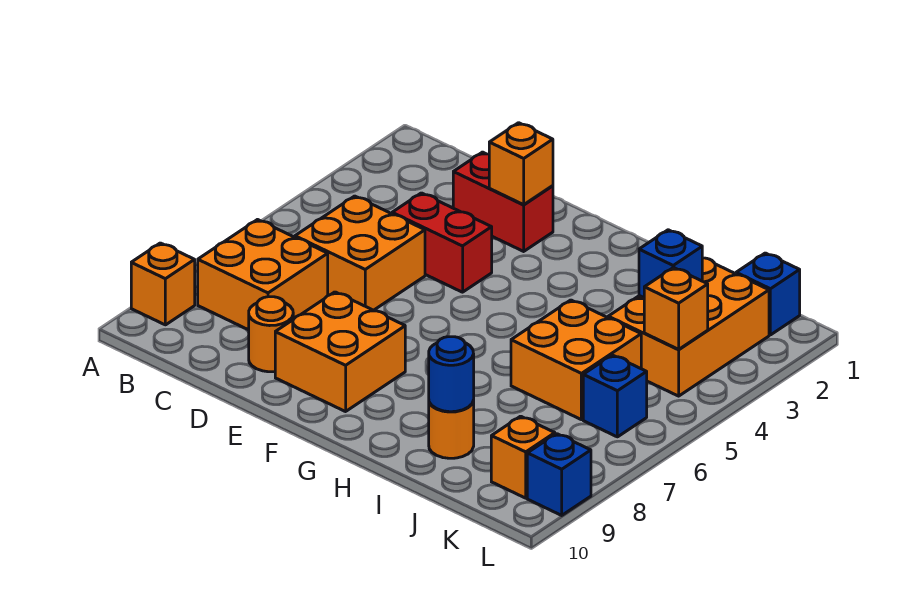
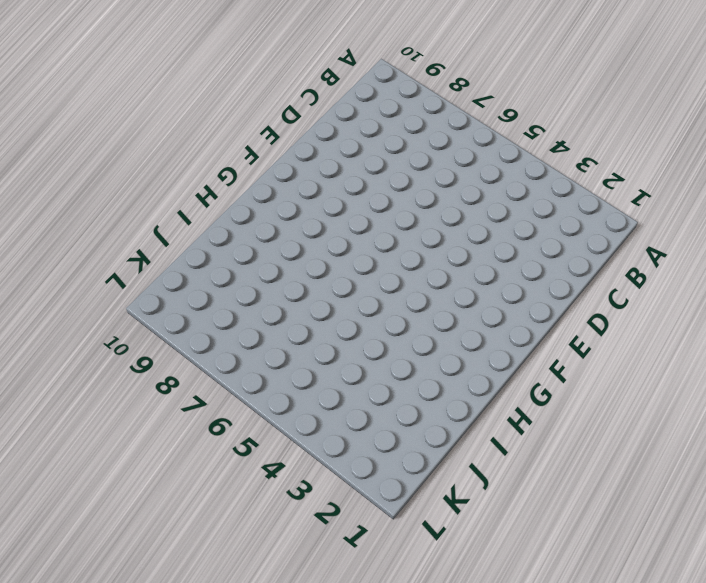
none -> orange 1x1 brick [131,243,195,325]
none -> orange 2x2 brick [198,220,328,330]
none -> orange 2x2 brick [295,196,425,310]

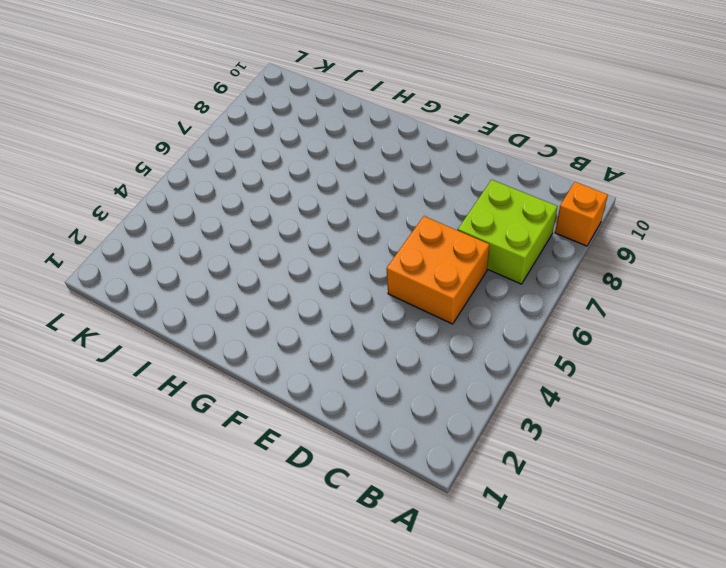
lime 2x2 brick [458,180,558,284] -> orange 2x2 brick [198,220,328,330]
none -> red 1x2 brick [453,152,553,251]
none -> red 1x2 brick [392,193,492,292]
none -> orange 1x1 round brick [249,297,293,372]

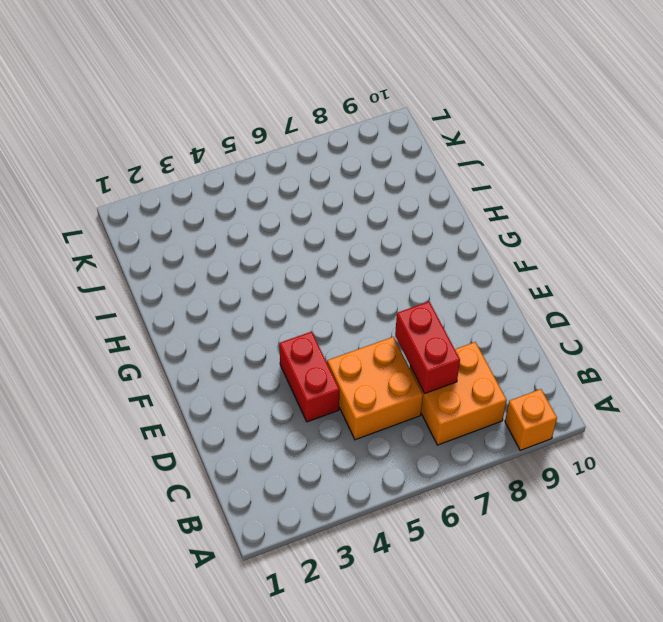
red 1x2 brick [395,302,460,393] -> red 1x2 brick moved to [453,152,553,251]
none -> orange 1x1 round brick [249,297,293,372]
none -> orange 2x2 brick [275,292,405,412]
none -> orange 2x2 brick [511,300,641,420]

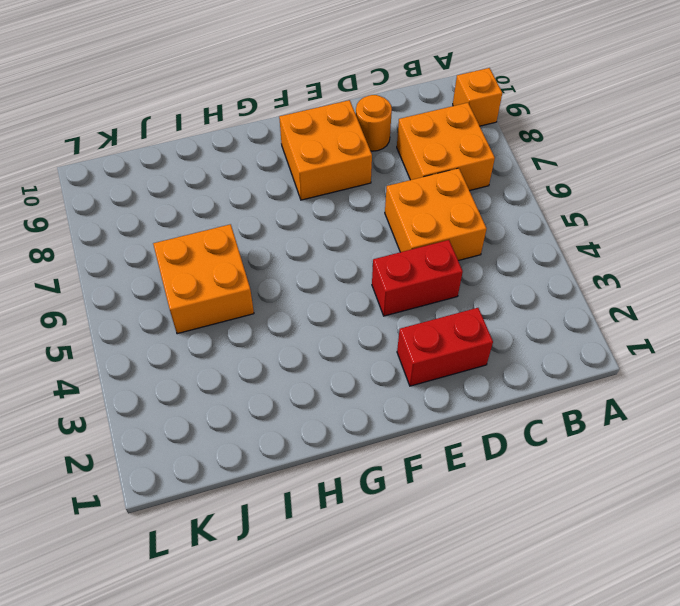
none -> orange 1x1 round brick [429,401,474,458]
none -> orange 2x3 brick [608,258,769,396]
none -> blue 1x1 brick [736,253,800,335]

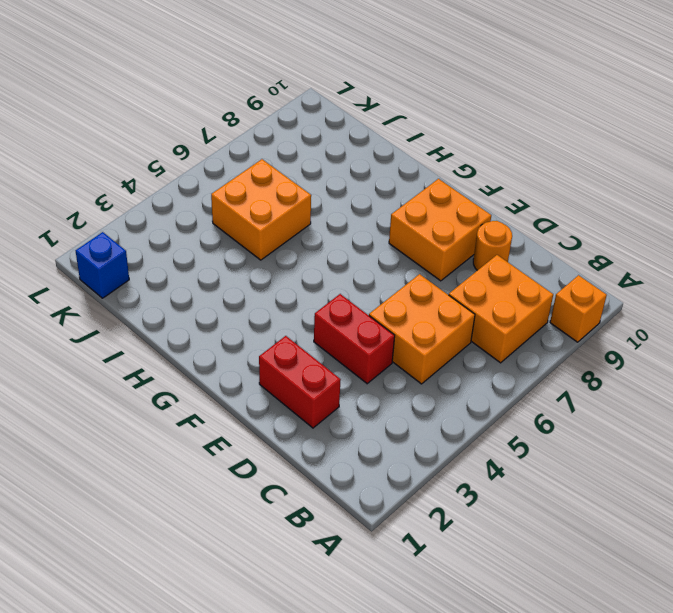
none -> orange 1x1 round brick [429,401,474,458]
none -> orange 2x3 brick [608,258,769,396]
none -> blue 1x1 brick [583,355,647,437]

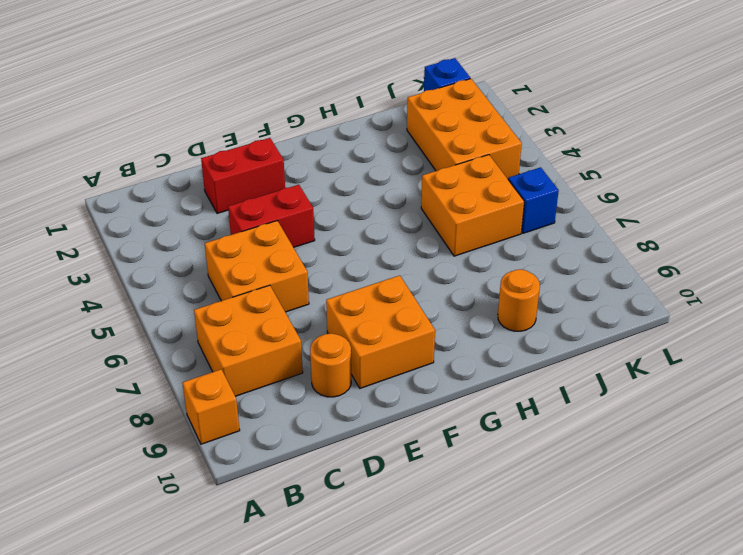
none -> orange 1x1 brick [491,416,555,498]
none -> blue 1x1 brick [527,434,591,515]
none -> orange 1x1 brick [489,123,553,205]

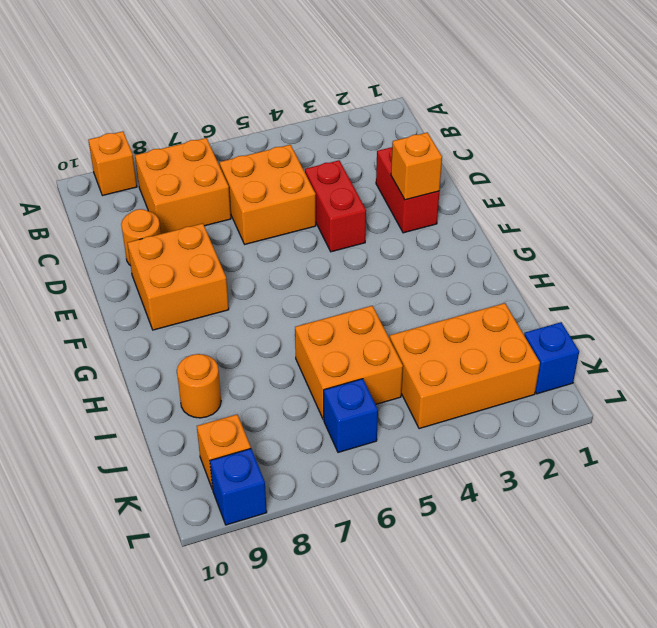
none -> blue 1x1 round brick [429,337,474,412]
none -> blue 1x1 brick [639,230,702,298]
none -> orange 1x1 brick [644,267,708,350]

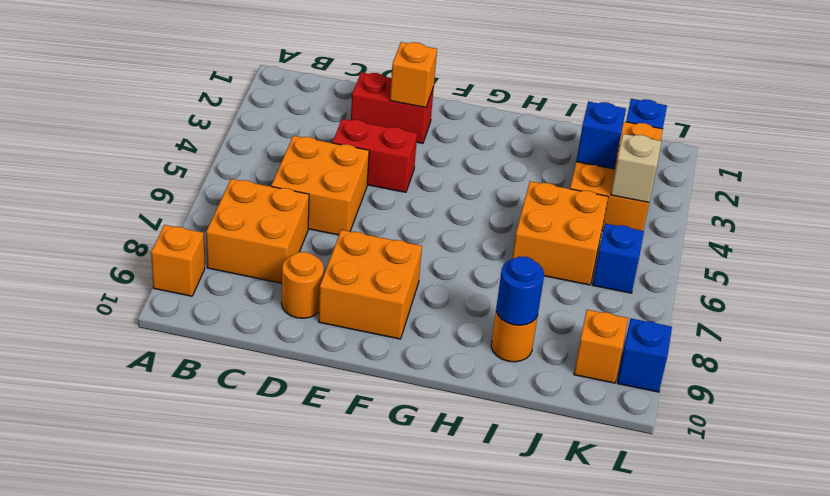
tan 1x1 brick [611,134,662,202] -> orange 1x1 brick [644,267,708,350]

